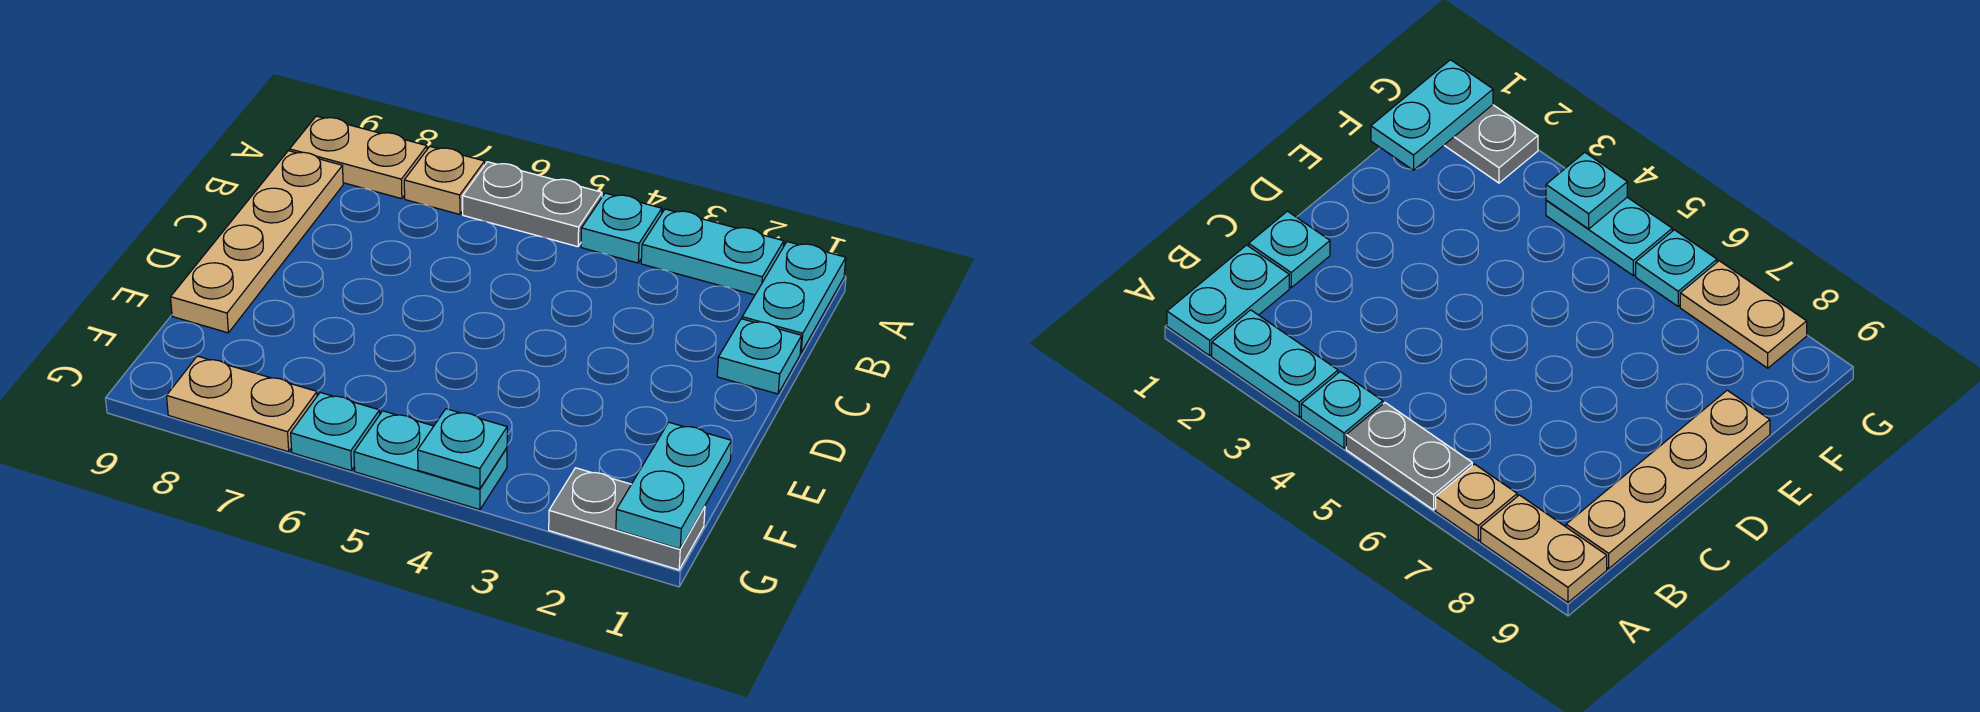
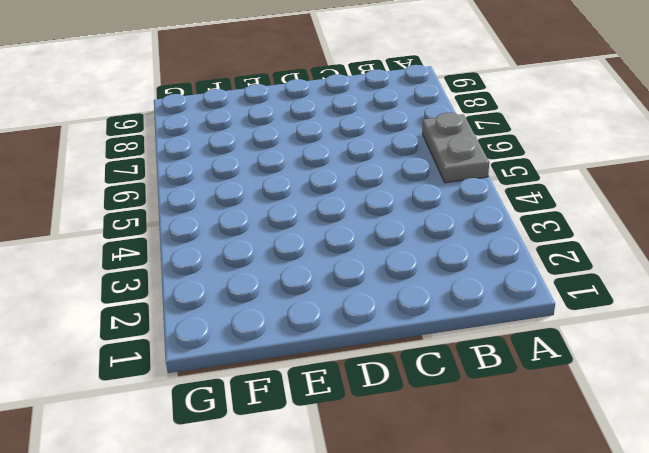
none -> cyan 1x2 plate [742,242,846,353]
none -> cyan 1x2 plate [641,209,784,295]
none -> cyan 1x1 plate [581,193,662,263]

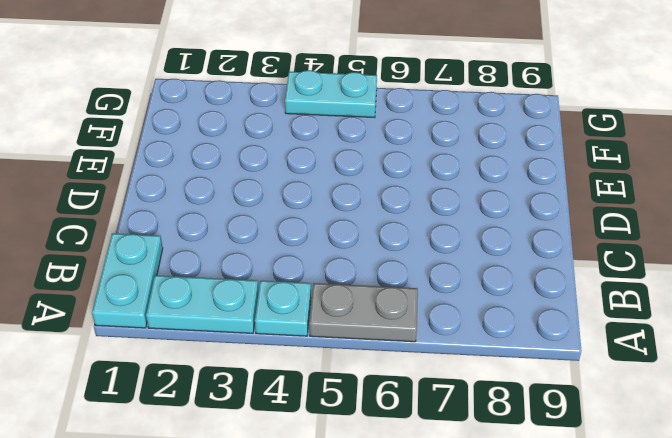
none -> tan 1x1 plate [404,147,485,214]
none -> tan 1x2 plate [290,116,427,199]
none -> tan 1x4 plate [171,151,343,333]

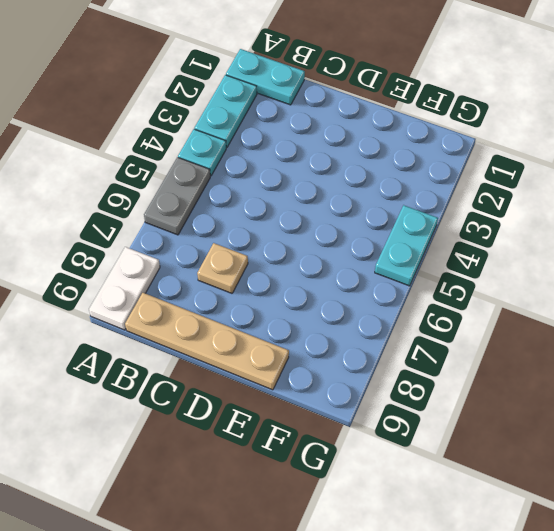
white 1x2 plate [89,247,160,330] -> tan 1x2 plate [290,116,427,199]
tan 1x1 plate [197,243,248,293] -> tan 1x1 plate moved to [404,147,485,214]
none -> cyan 1x1 plate [717,319,802,394]
none -> grey 1x2 plate [549,468,705,570]
none -> cyan 1x1 plate [291,392,380,471]

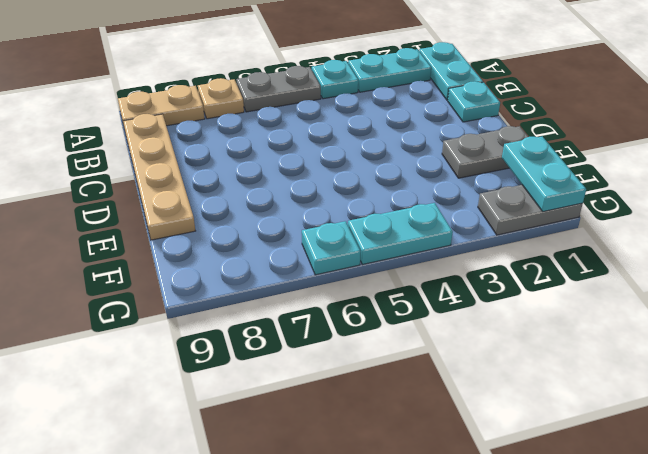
grey 1x2 plate [442,126,528,178] -> none
none -> tan 1x2 plate [167,356,317,452]
none -> cyan 1x1 plate [418,409,507,489]

